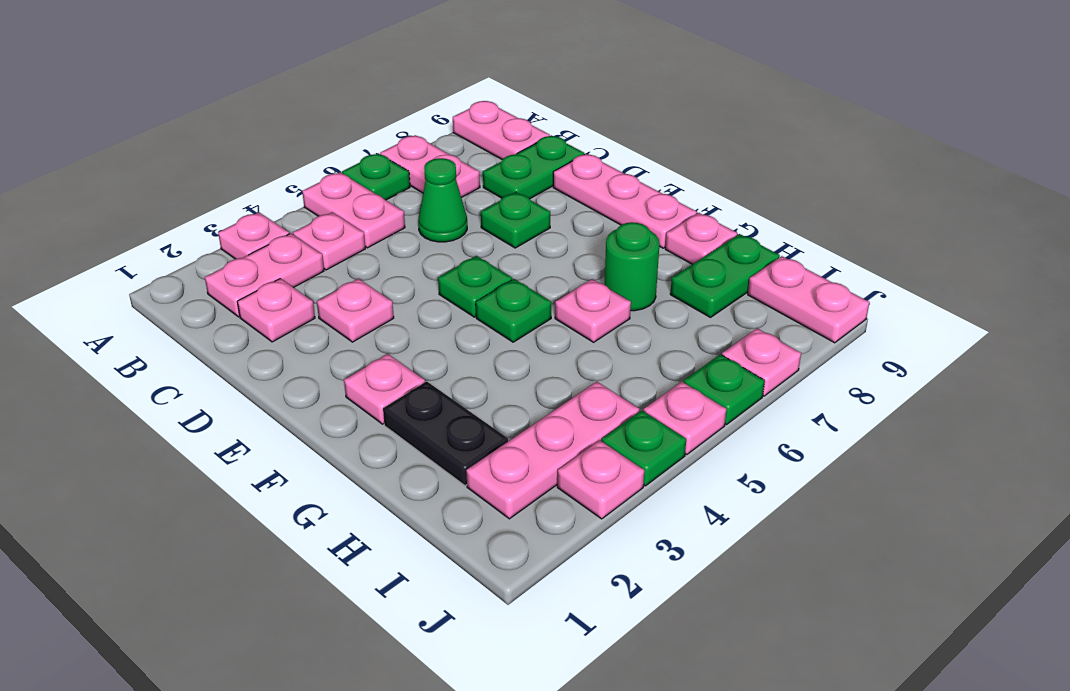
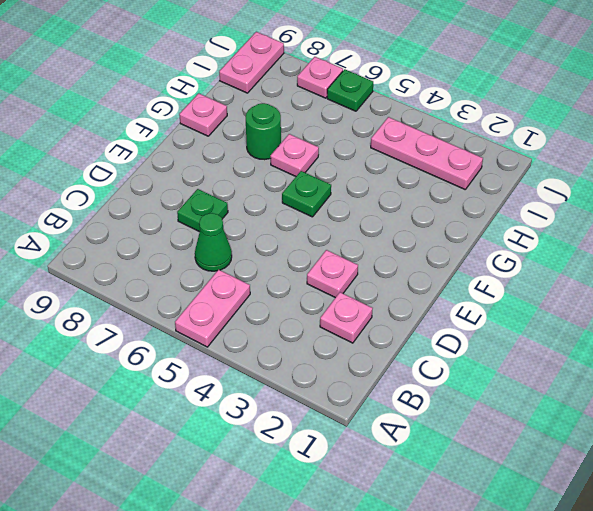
none -> pink 1x1 plate [218,212,289,259]
none -> green 1x1 plate [342,153,410,200]
none -> pink 1x2 plate [380,135,480,198]

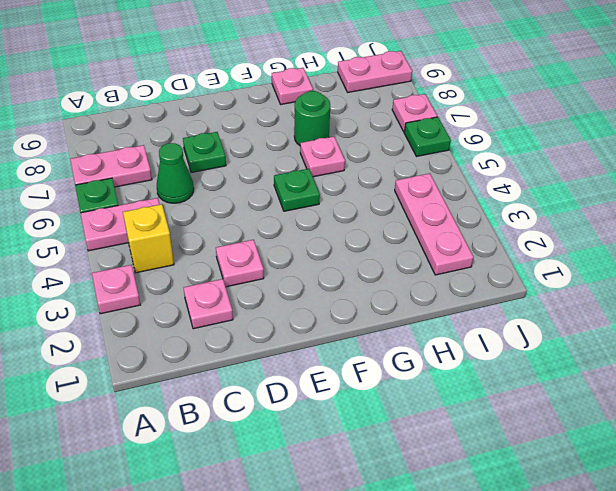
yellow 1x1 brick [123,204,174,273] -> pink 1x1 plate [293,212,365,270]
none -> pink 1x2 plate [453,101,550,160]
none -> pink 1x2 plate [205,233,324,317]
none -> green 1x2 plate [483,135,584,199]

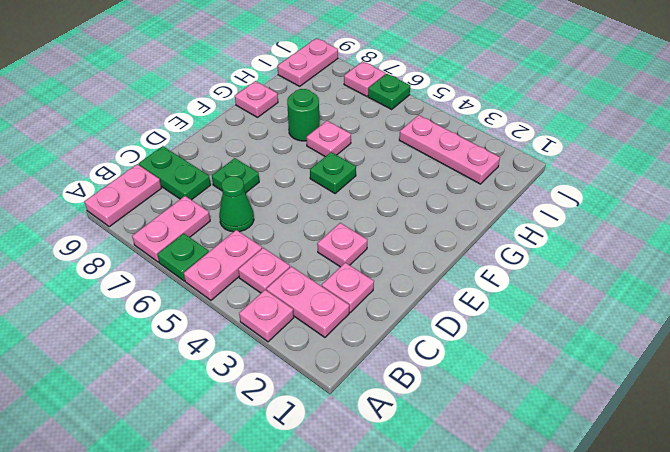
none -> pink 1x3 plate [553,154,697,248]
none -> green 1x1 plate [438,256,512,317]
none -> pink 1x1 plate [344,354,425,424]

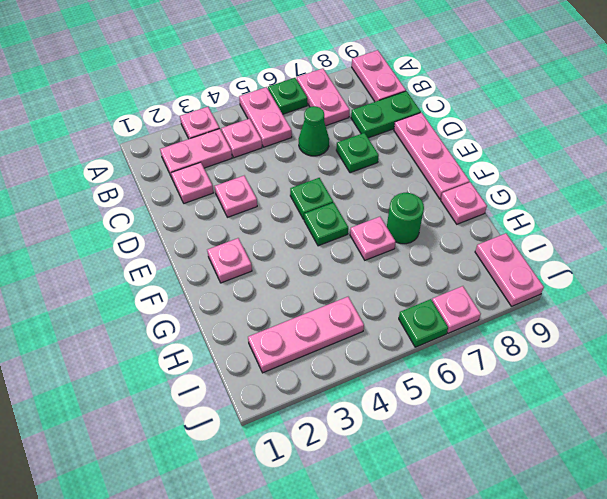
none -> black 1x2 plate [383,381,508,486]
none -> green 1x2 plate [670,234,780,317]
none -> pink 1x1 plate [557,440,644,519]

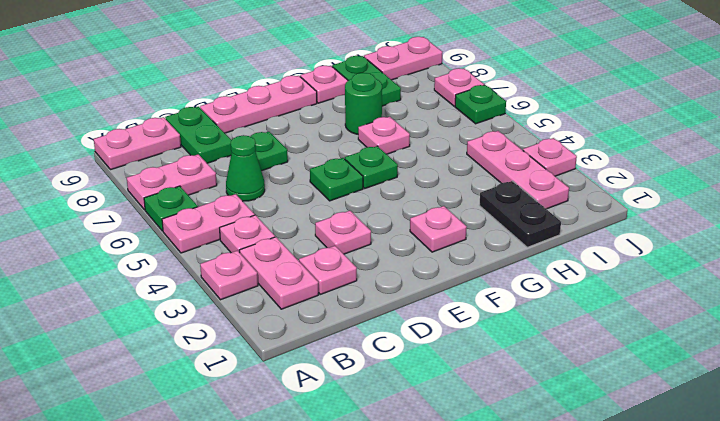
black 1x2 plate [479,181,561,247] -> black 1x2 plate turned to [383,381,508,486]
none -> green 1x1 plate [602,410,686,486]
none -> pink 1x1 plate [644,382,726,455]

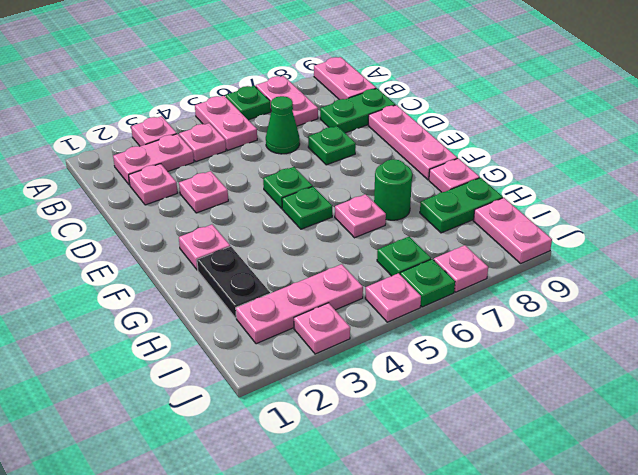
green 1x1 plate [377,237,431,276] -> green 1x1 plate moved to [602,410,686,486]

